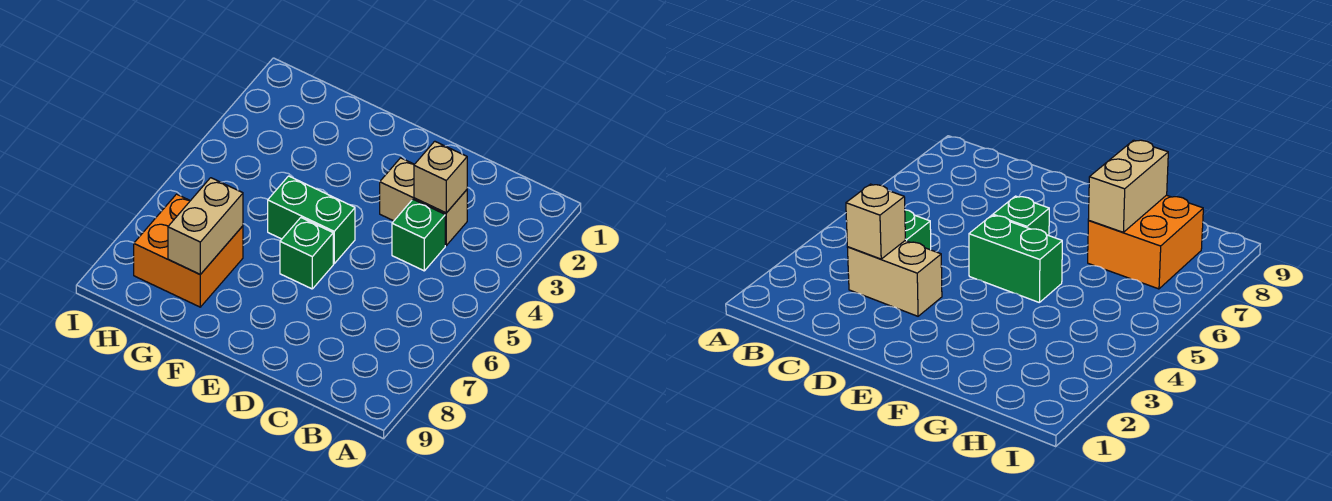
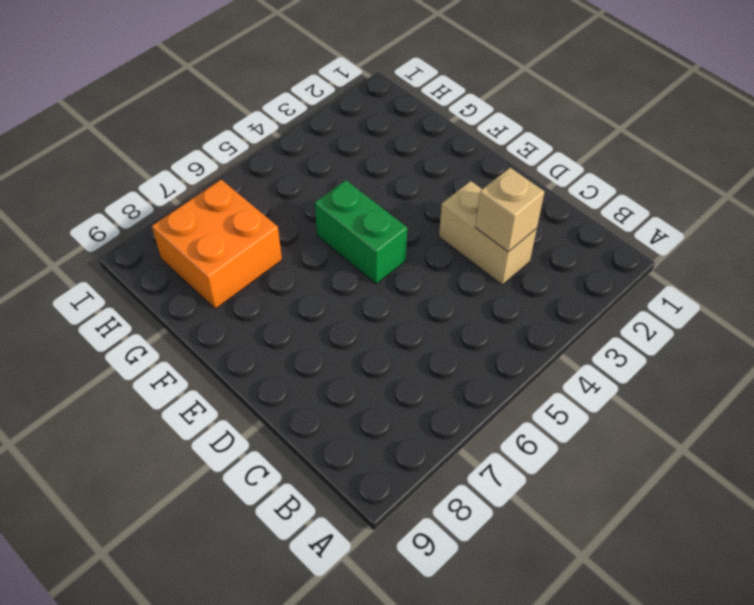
none -> green 1x1 brick [392,200,445,271]
none -> green 1x1 brick [280,218,333,289]

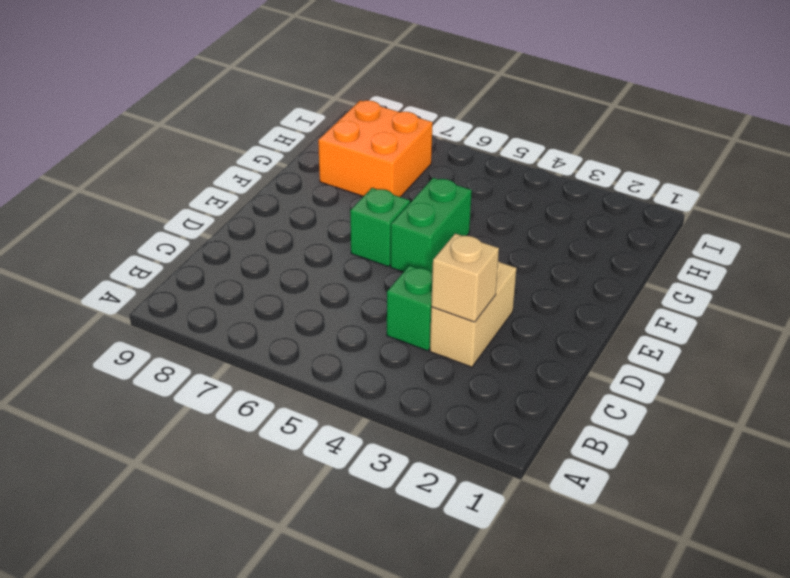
none -> tan 1x2 brick [168,178,243,274]

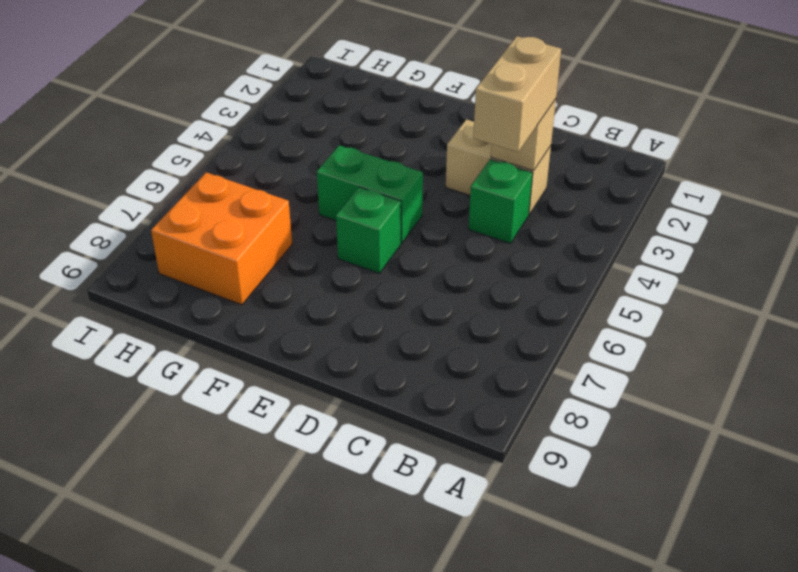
tan 1x2 brick [473,36,561,152] -> tan 1x2 brick moved to [168,178,243,274]

